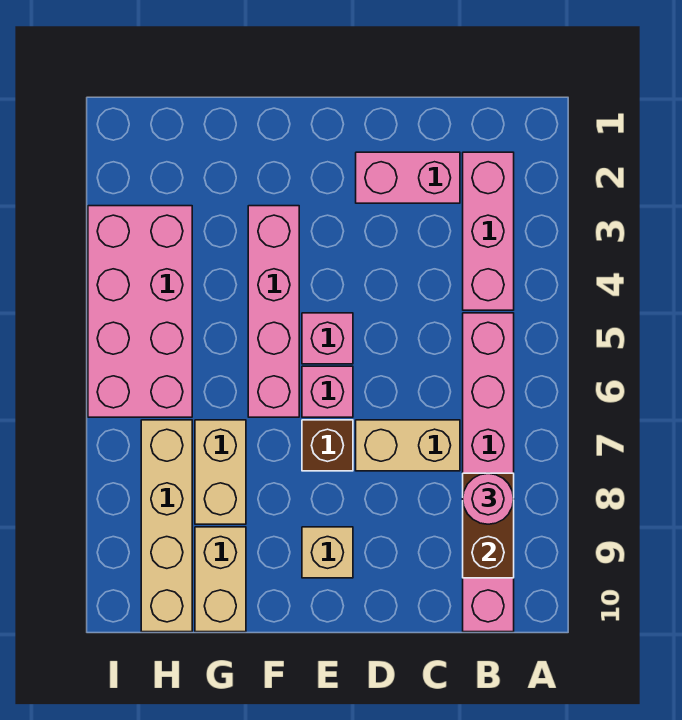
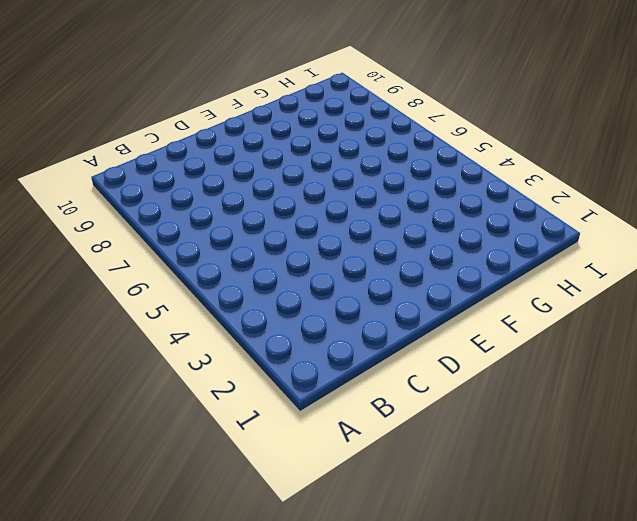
none -> pink 1x3 brick [463,152,514,310]
none -> pink 1x6 brick [463,313,514,632]
none -> pink 1x2 brick [356,152,460,203]

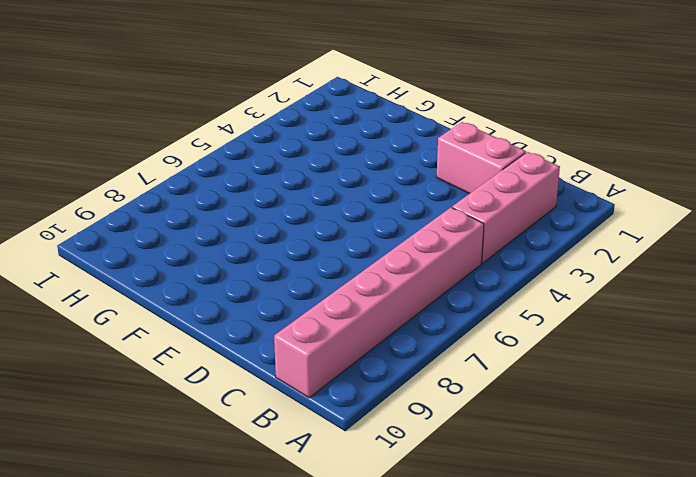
none -> tan 1x2 brick [356,420,460,471]
none -> pink 1x1 brick [302,313,353,364]
none -> pink 1x1 brick [302,366,353,417]

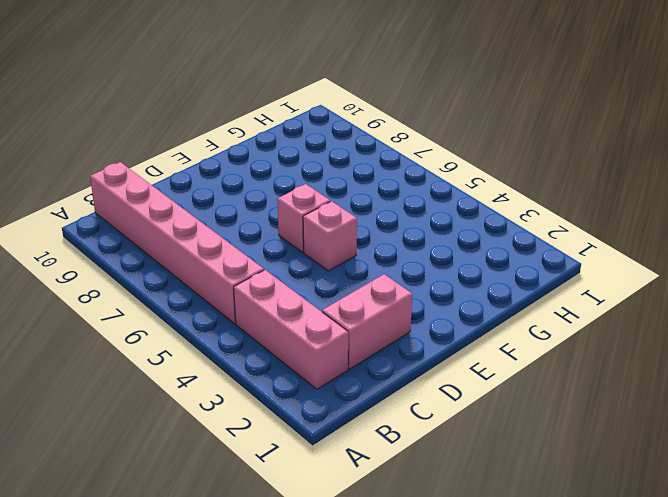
none -> tan 1x2 brick [356,420,460,471]
none -> brown 1x1 brick [302,420,353,471]
none -> tan 1x1 brick [302,527,353,578]

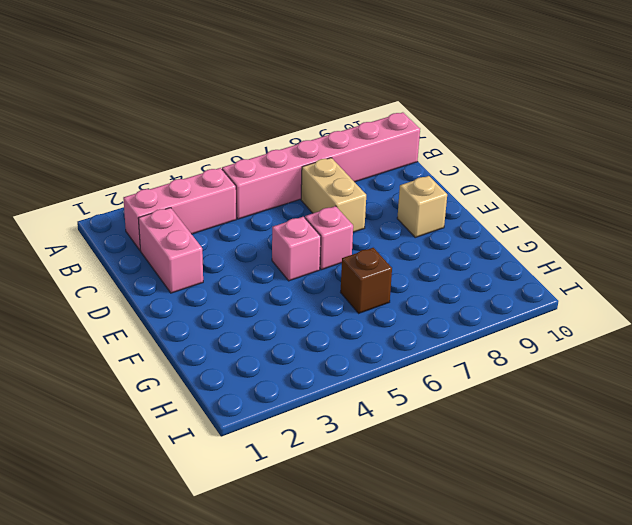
brown 1x1 brick [341,248,392,313] -> brown 1x1 brick moved to [302,420,353,471]
none -> pink 1x4 brick [248,206,299,417]
none -> tan 1x2 brick [195,420,246,524]
none -> tan 1x2 brick [195,527,246,632]

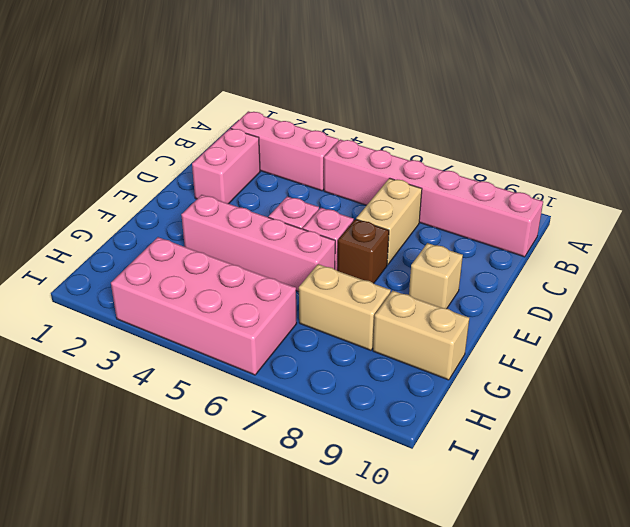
none -> tan 1x4 brick [141,420,192,632]
none -> brown 1x2 brick [463,473,514,578]
none -> pink 1x1 round brick [463,474,514,524]

